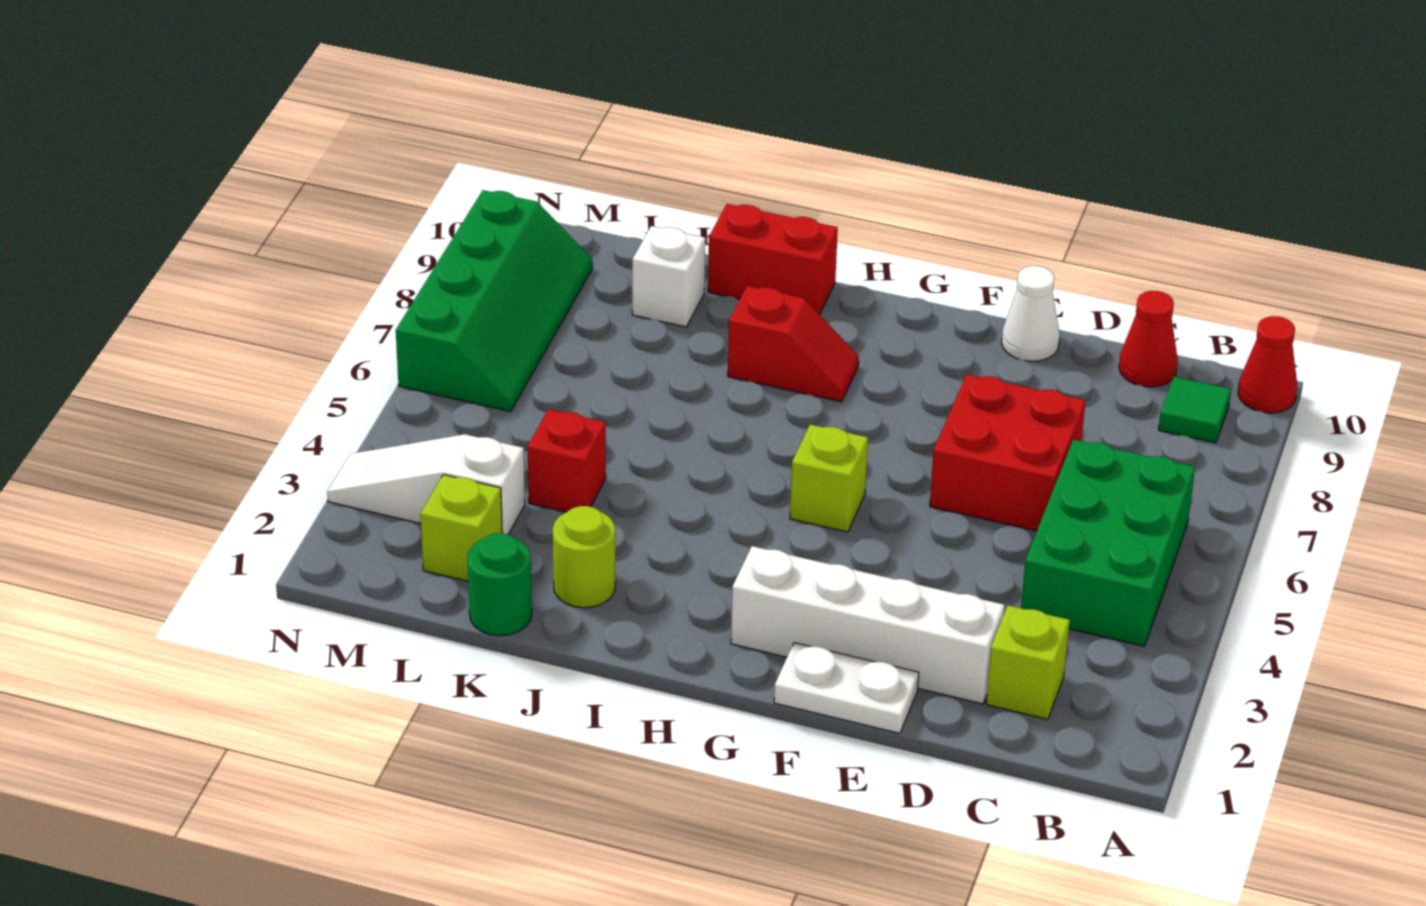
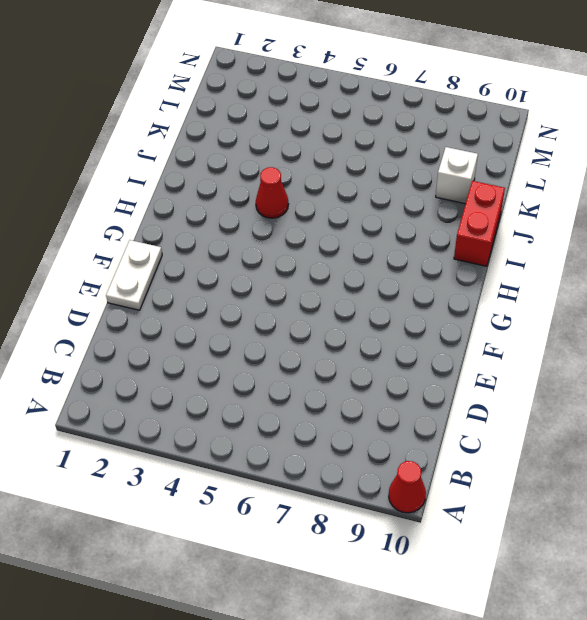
red 1x1 cone [256,167,289,218] -> red 1x1 cone moved to [1119,291,1178,387]
none -> green 2x3 brick [1021,440,1195,646]
none -> green 1x1 tile [1158,377,1231,443]
none -> lime 1x1 brick [986,606,1070,719]

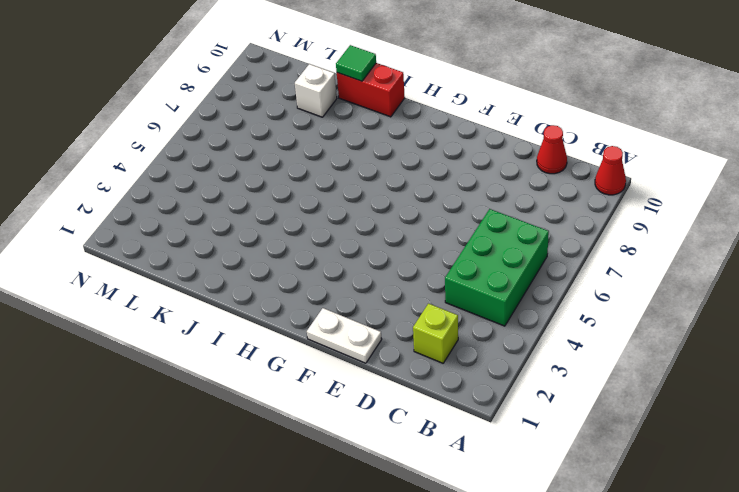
green 1x1 tile [336,45,376,81] -> green 1x1 tile moved to [1158,377,1231,443]
none -> white 1x4 brick [731,546,1004,704]
none -> red 2x2 brick [930,374,1085,531]
none -> white 1x1 cone [1002,266,1060,361]

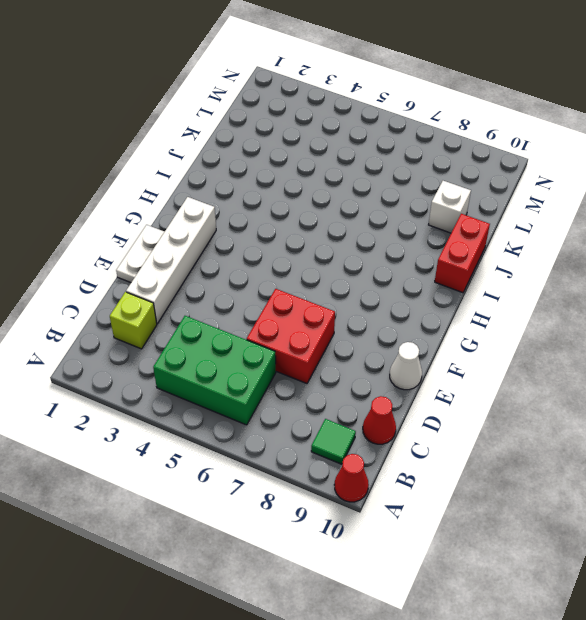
none -> lime 1x1 brick [790,424,868,532]
none -> red 1x2 slope [728,286,859,402]
none -> lime 1x1 round brick [553,506,615,608]

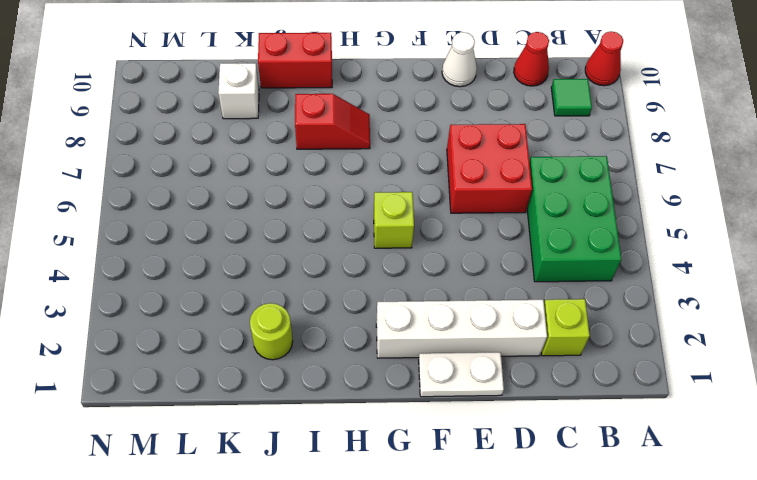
none -> green 1x1 round brick [467,533,532,636]
none -> red 1x1 brick [528,409,606,512]
none -> lime 1x1 brick [420,475,502,581]

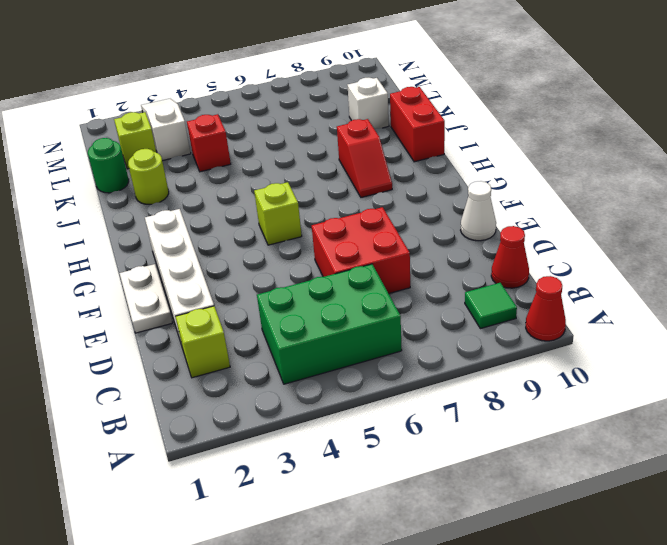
none -> green 2x4 slope [396,190,592,412]

